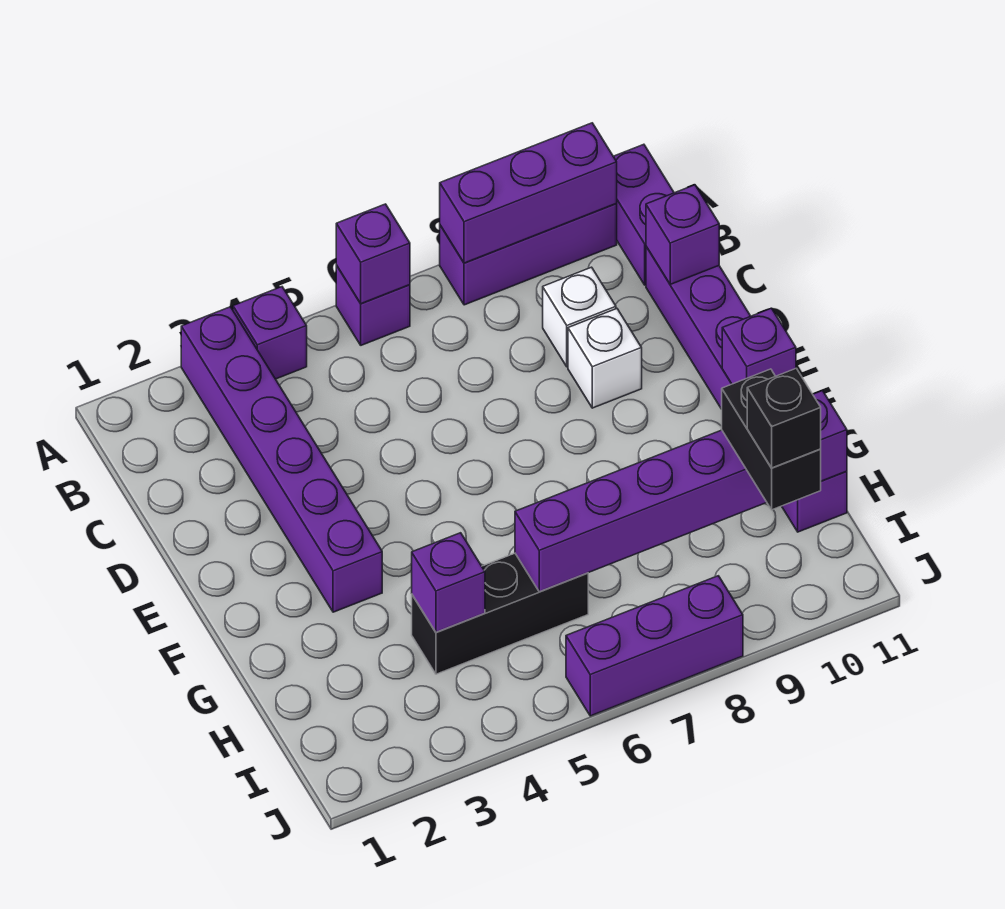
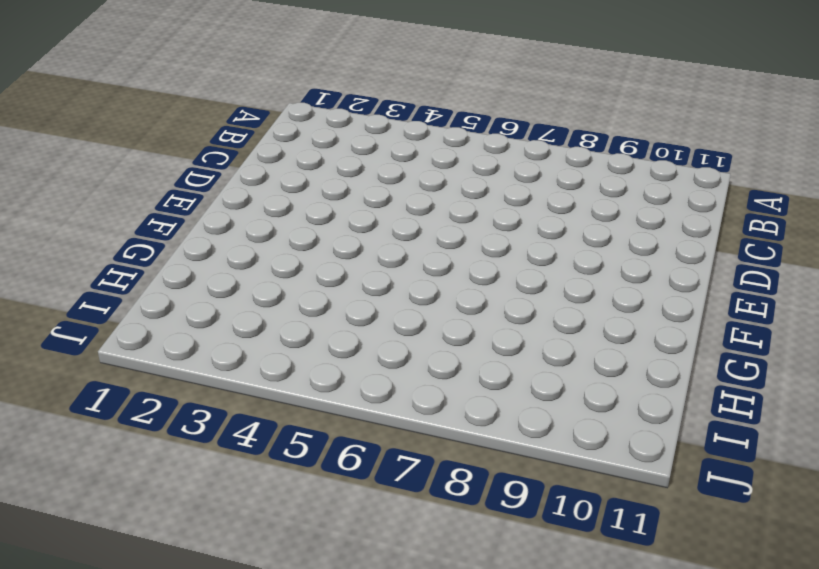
none -> purple 1x6 brick [181,307,382,612]
none -> purple 1x1 brick [233,287,307,379]
none -> purple 1x1 brick [336,265,410,345]

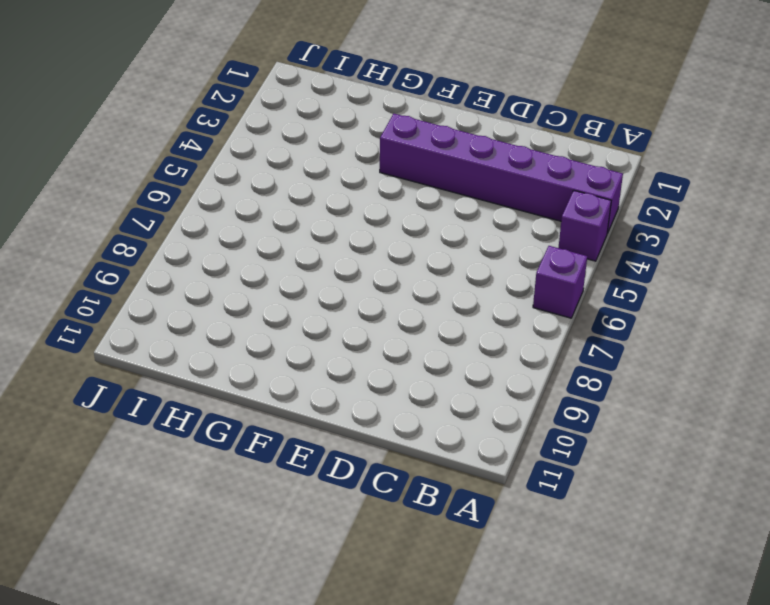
none -> purple 1x3 brick [440,204,617,305]
none -> purple 1x2 brick [613,144,674,285]
none -> white 1x1 brick [543,267,616,367]

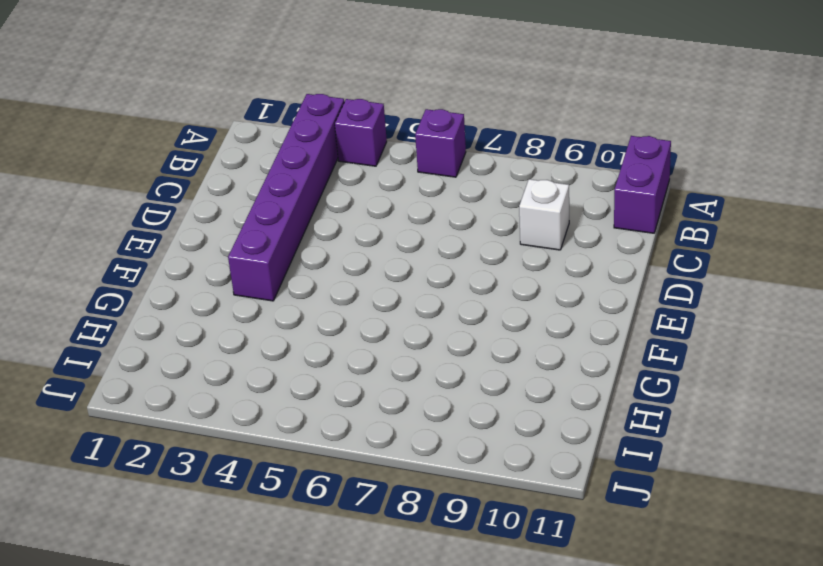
none -> purple 1x3 brick [440,204,617,305]
none -> purple 1x6 brick [646,247,847,532]
none -> white 1x1 brick [568,309,642,408]

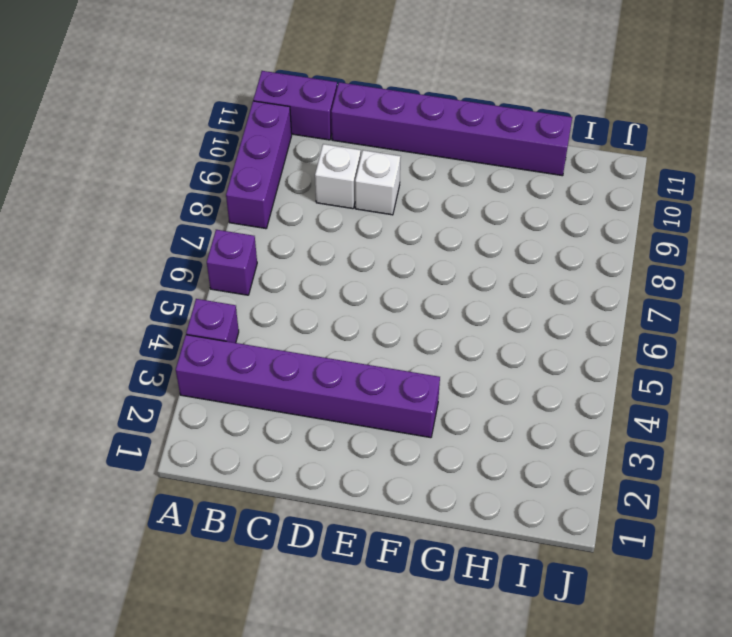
none -> black 1x3 brick [412,553,588,674]
none -> purple 1x3 brick [566,576,743,716]
none -> purple 1x1 brick [336,204,410,304]

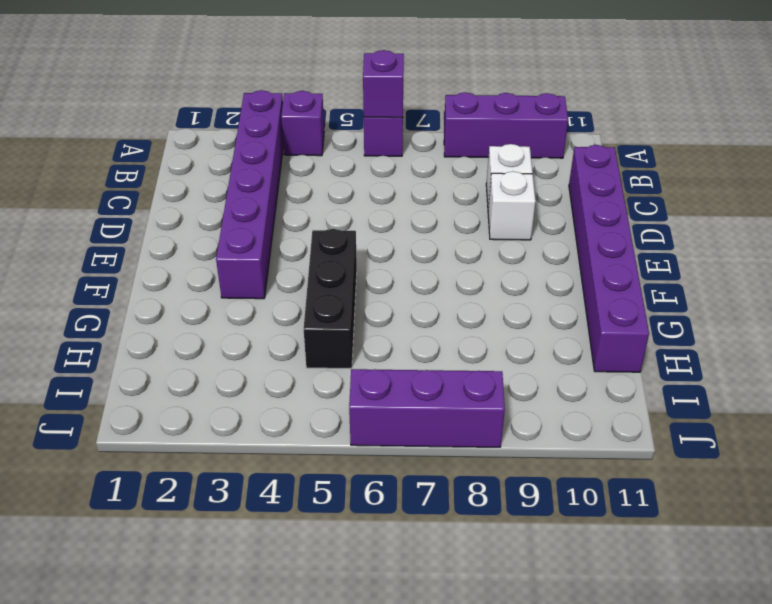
black 1x3 brick [304,229,357,368] -> black 1x3 brick turned to [412,553,588,674]
none -> purple 1x2 brick [613,144,674,285]
none -> purple 1x3 brick [440,123,617,263]
none -> purple 1x1 brick [646,185,719,284]

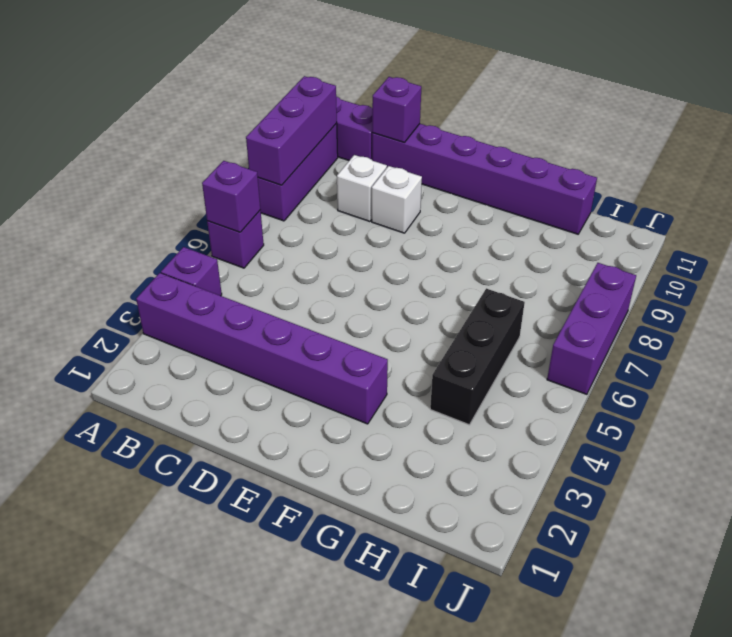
none -> purple 1x1 brick [722,308,796,384]
none -> purple 1x1 brick [412,533,485,632]
none -> purple 1x6 brick [515,391,847,592]

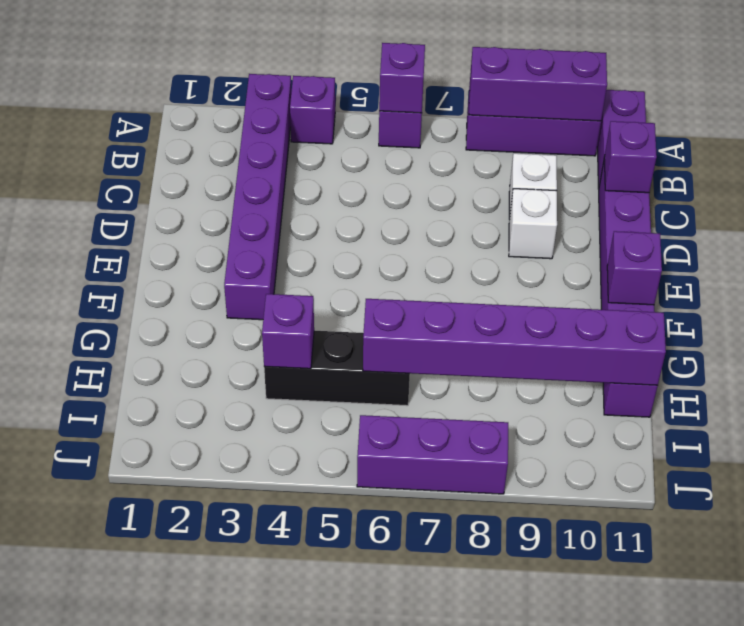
none -> black 1x2 brick [722,369,821,510]
none -> black 1x1 brick [747,368,821,468]

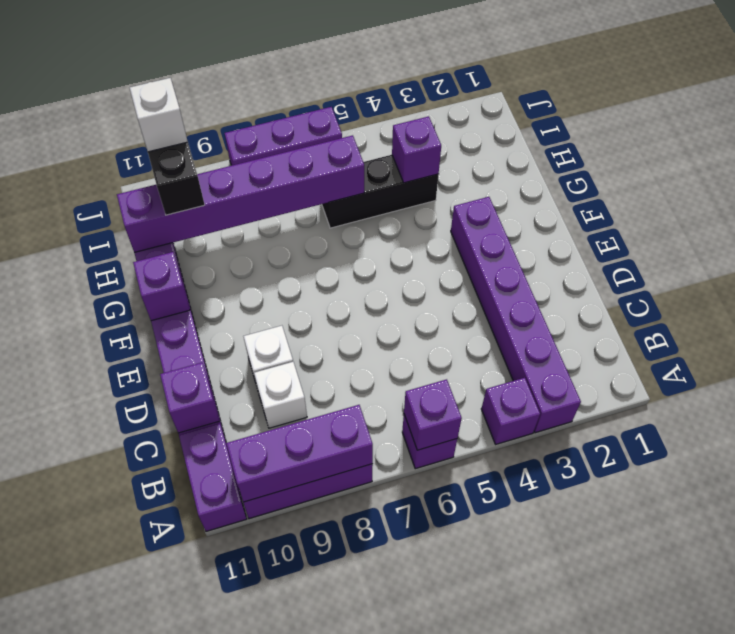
white 1x1 brick [130,78,188,152] -> black 1x1 brick [747,368,821,468]

